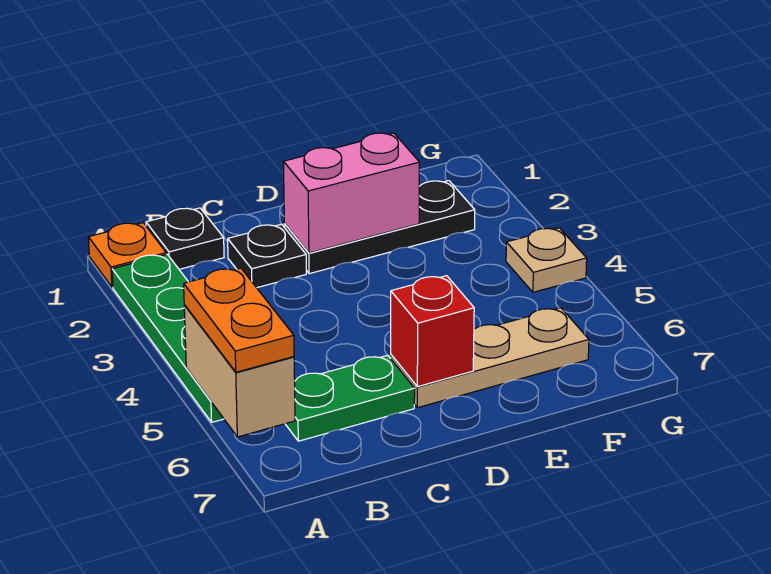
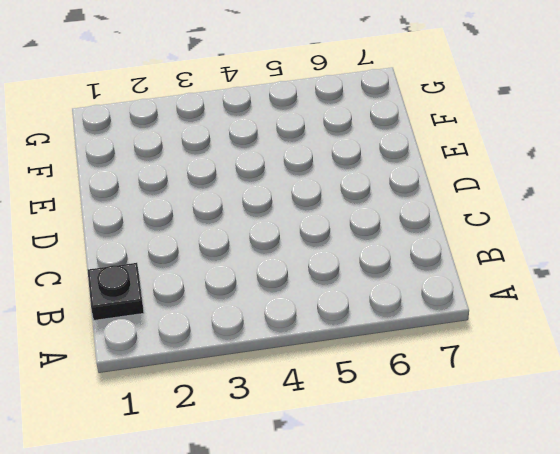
none -> orange 1x1 plate [88,223,166,287]
none -> green 1x4 plate [112,254,224,422]
none -> green 1x2 plate [286,355,415,441]

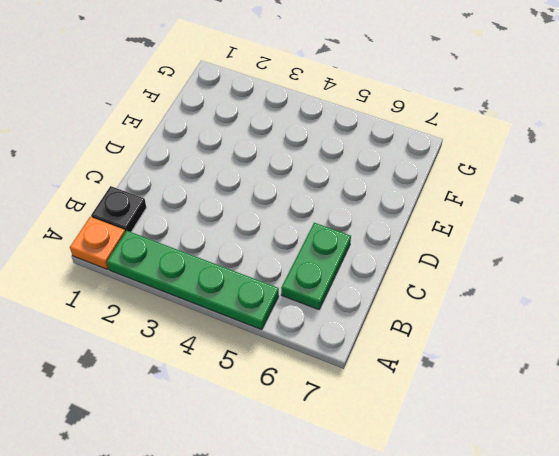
none -> black 1x1 plate [228,224,306,288]
none -> black 1x3 plate [284,181,475,274]
none -> tan 1x3 plate [391,308,589,408]

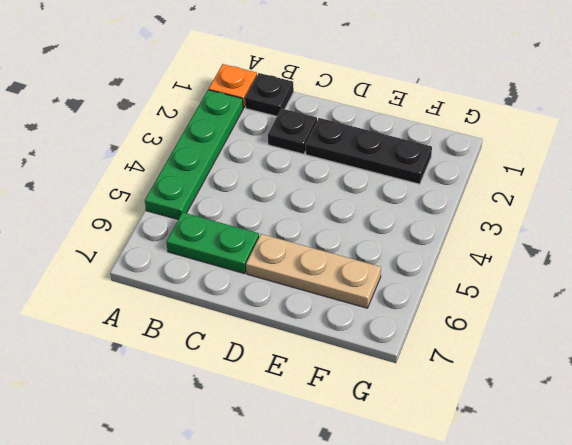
none -> tan 1x1 plate [506,228,587,292]
none -> tan 1x2 brick [184,305,295,437]
none -> pink 1x2 brick [283,133,420,253]

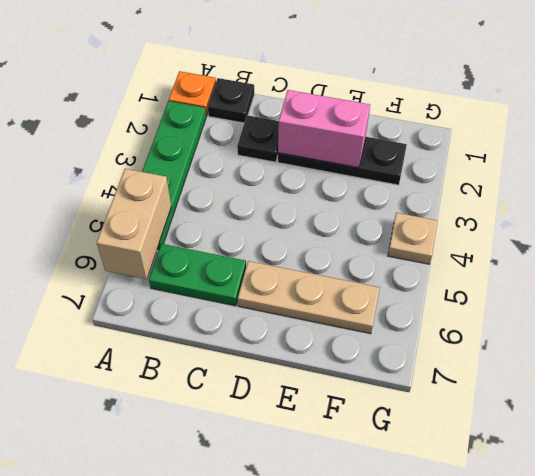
none -> red 1x1 brick [391,276,474,387]
none -> orange 1x2 plate [184,268,294,372]

